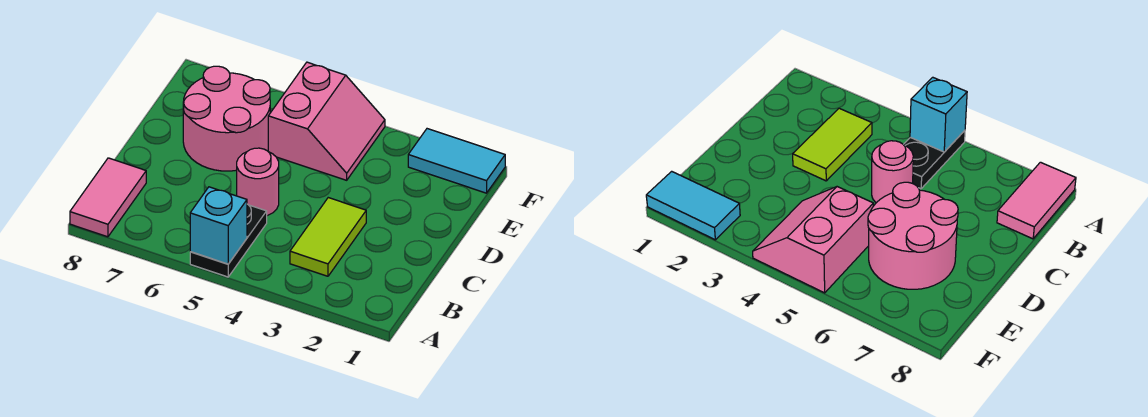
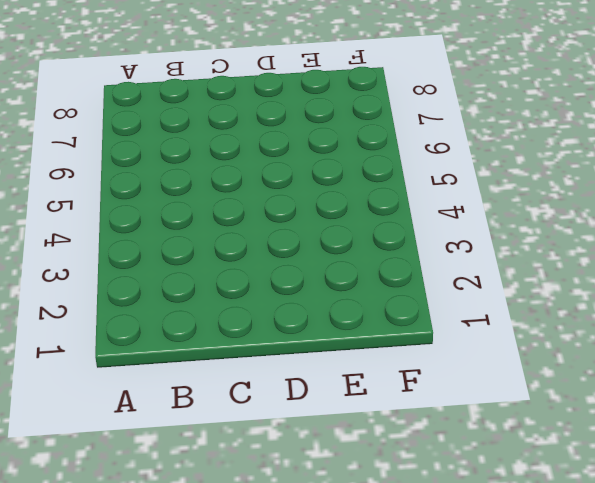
none -> black 1x2 plate [190,204,267,277]
none -> pink 1x2 tile [70,158,146,237]

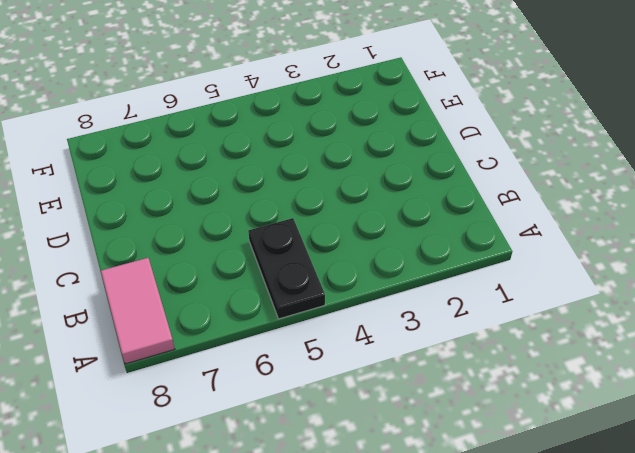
none -> lime 1x2 tile [290,198,366,276]
none -> pink 1x1 round brick [237,148,279,216]

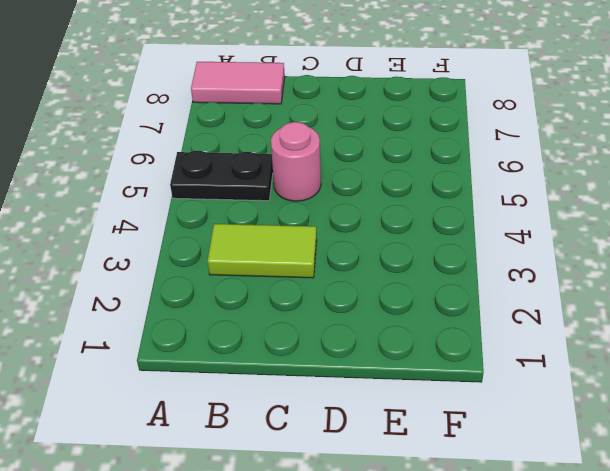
none -> pink 2x2 round brick [183,66,270,171]
none -> pink 2x2 slope [268,62,385,180]

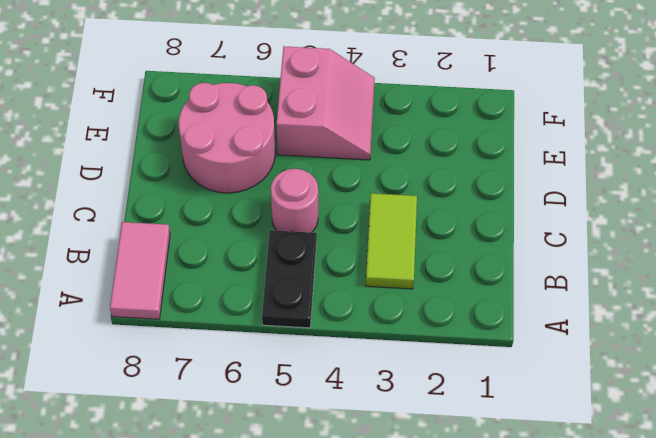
none -> cyan 1x2 tile [408,129,505,193]
none -> cyan 1x1 brick [190,187,247,264]

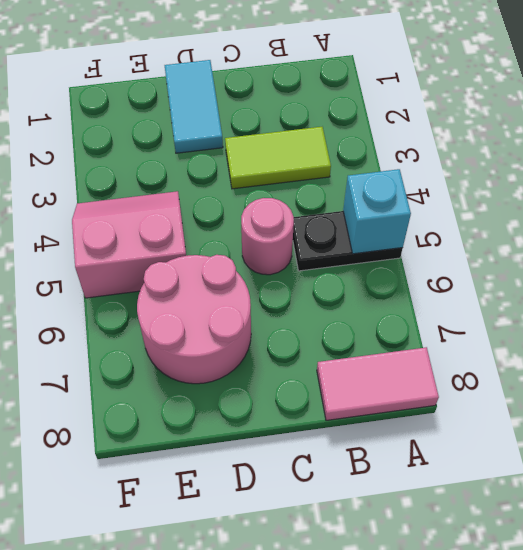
cyan 1x2 tile [165,60,223,153] -> cyan 1x2 tile moved to [408,129,505,193]

